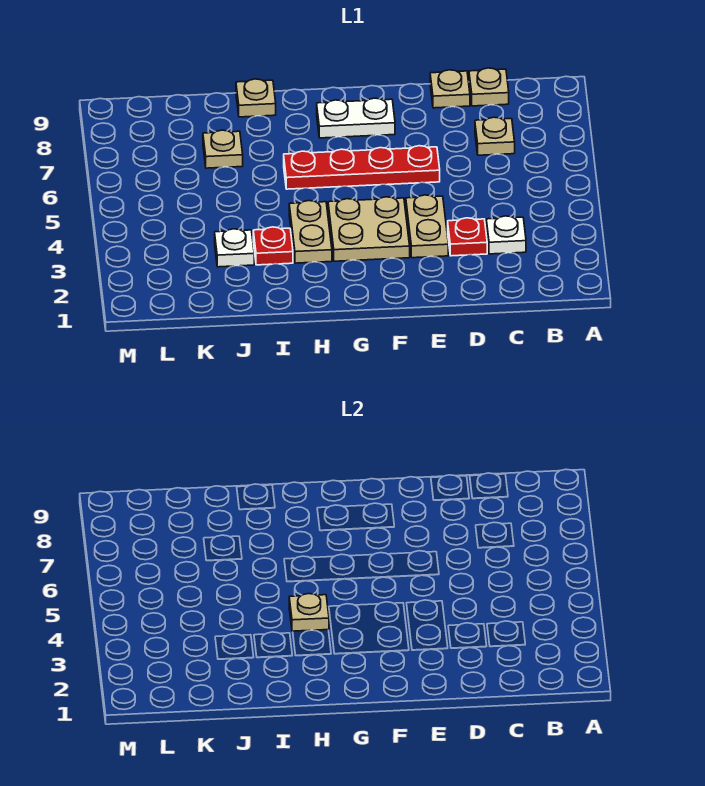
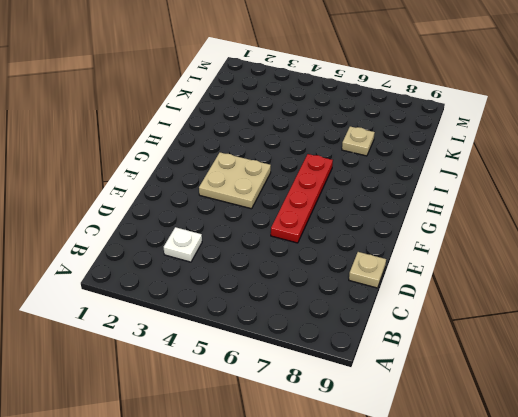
none -> tan 1x1 plate [475,117,515,155]
none -> tan 1x1 plate [469,68,509,106]
none -> red 1x1 plate [448,218,487,256]

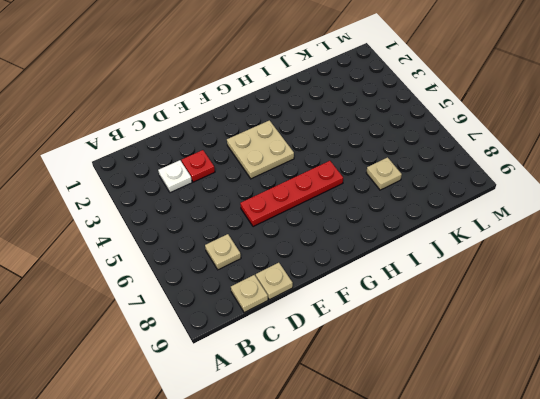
none -> tan 1x2 plate [406,195,448,258]
none -> white 1x2 plate [317,98,395,138]
none -> tan 1x2 plate [289,201,332,263]

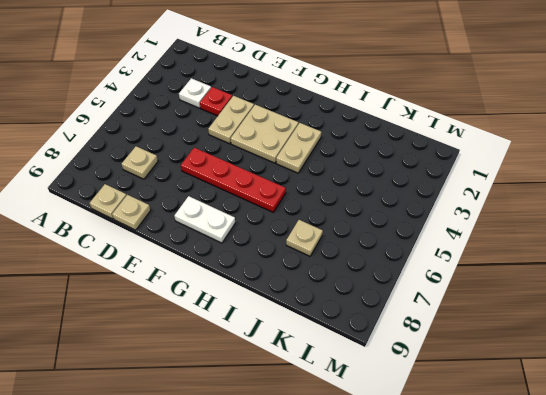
none -> red 1x1 plate [253,227,293,265]
none -> tan 1x1 plate [236,79,276,117]
none -> white 1x1 plate [215,229,254,267]

